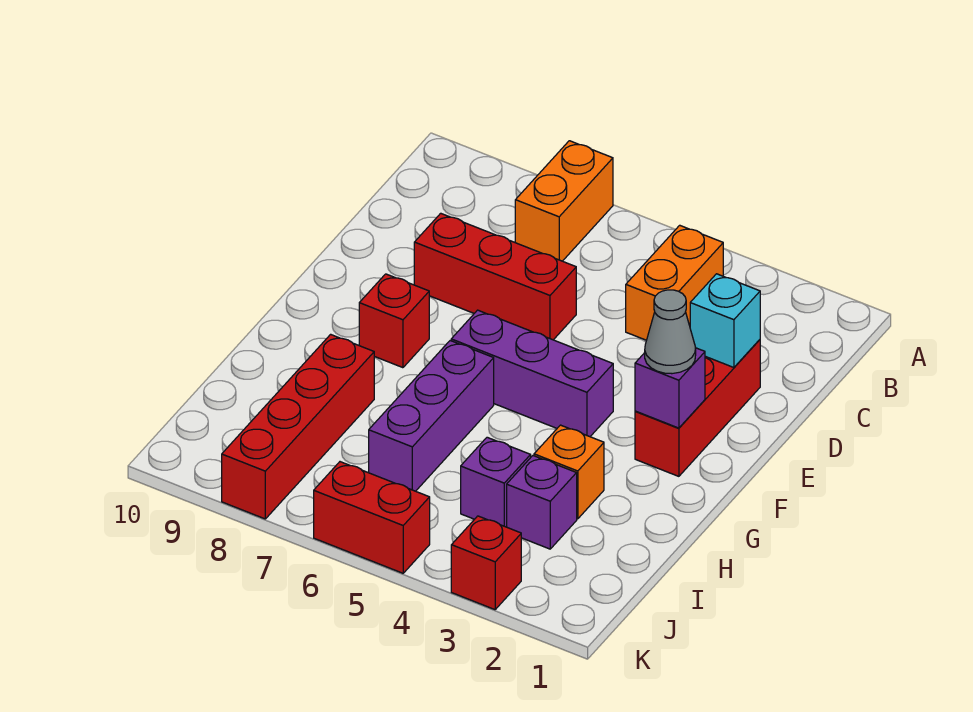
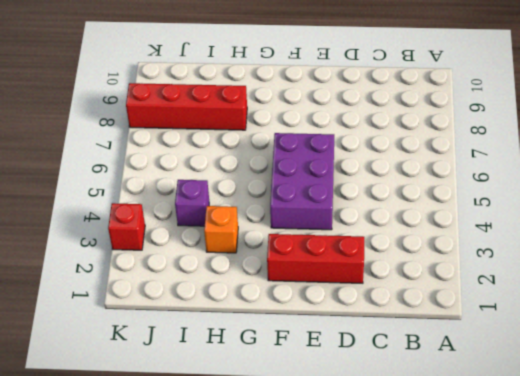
purple 2x3 brick [270,133,334,230] -> purple 1x3 brick [451,310,613,437]
none -> orange 1x2 brick [515,141,613,261]
none -> orange 1x2 brick [626,225,724,340]
none -> red 1x3 brick [414,213,576,340]

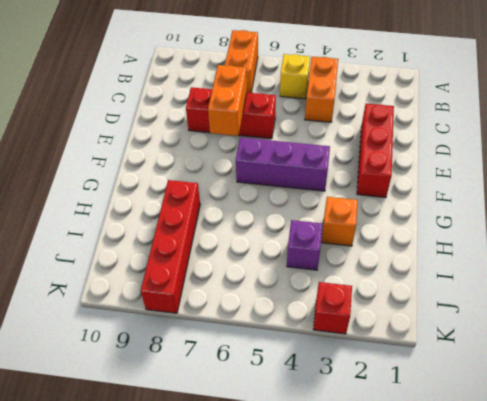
yellow 1x1 brick [280,54,310,99] -> none
orange 1x2 brick [208,65,247,136] -> none
none -> red 1x1 brick [359,274,429,368]
none -> purple 1x3 brick [369,341,494,491]
none -> purple 1x1 brick [507,456,577,549]

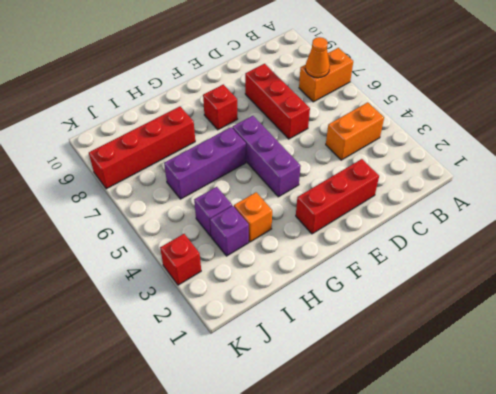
orange 1x1 cone [305,37,330,78] -> none
none -> red 1x2 brick [314,462,430,573]
none -> cyan 1x1 brick [690,274,760,368]
none -> purple 1x1 brick [635,348,705,428]

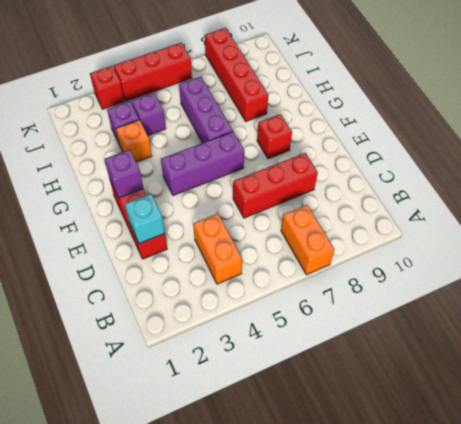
red 1x3 brick [114,43,192,101] -> red 1x2 brick [314,462,430,573]
none -> grey 1x1 cone [645,290,696,374]

